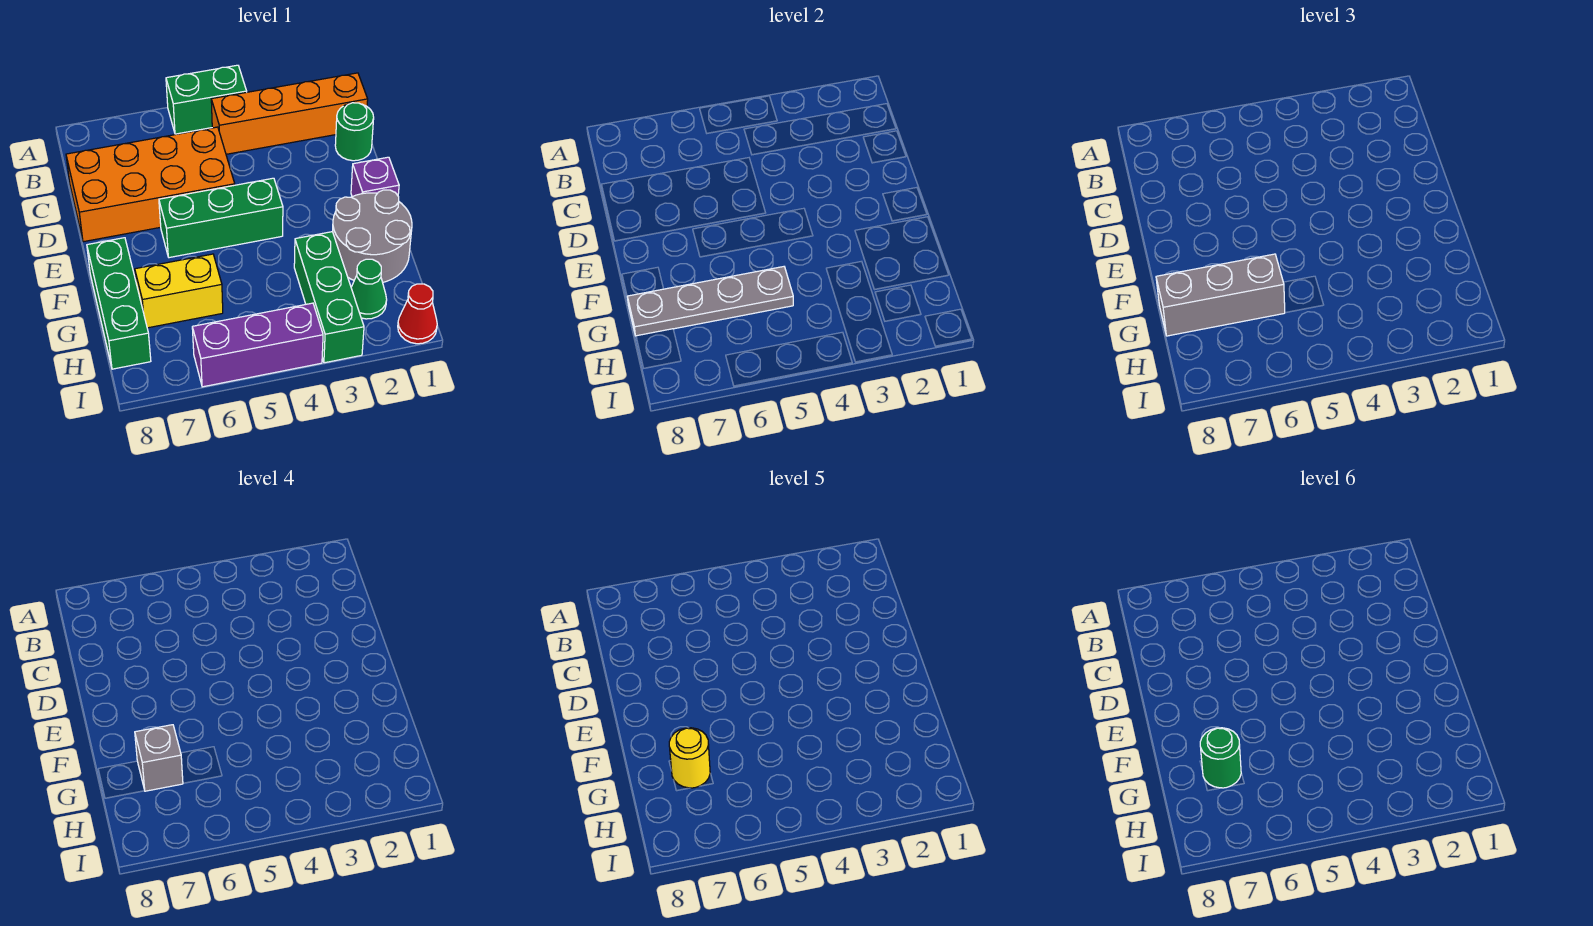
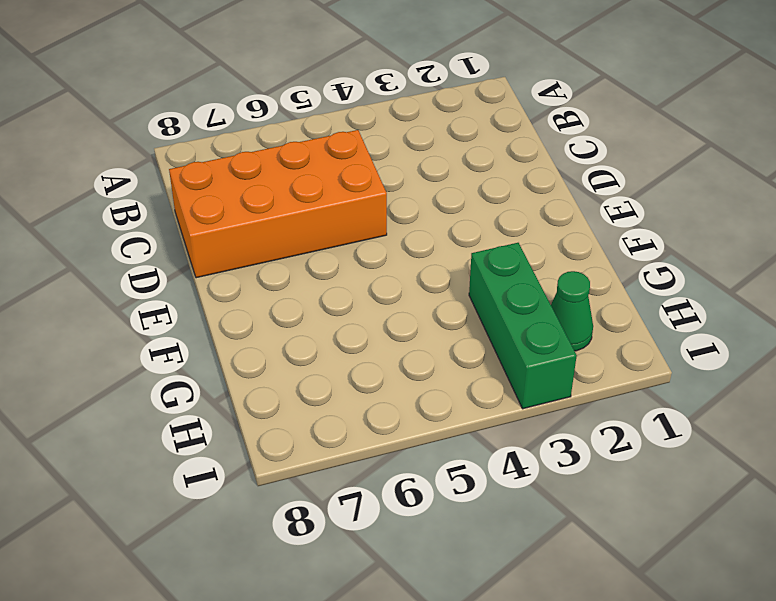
none -> green 1x2 brick [166,65,247,134]
none -> orange 1x4 brick [211,73,368,154]
none -> green 1x1 round brick [335,103,374,161]

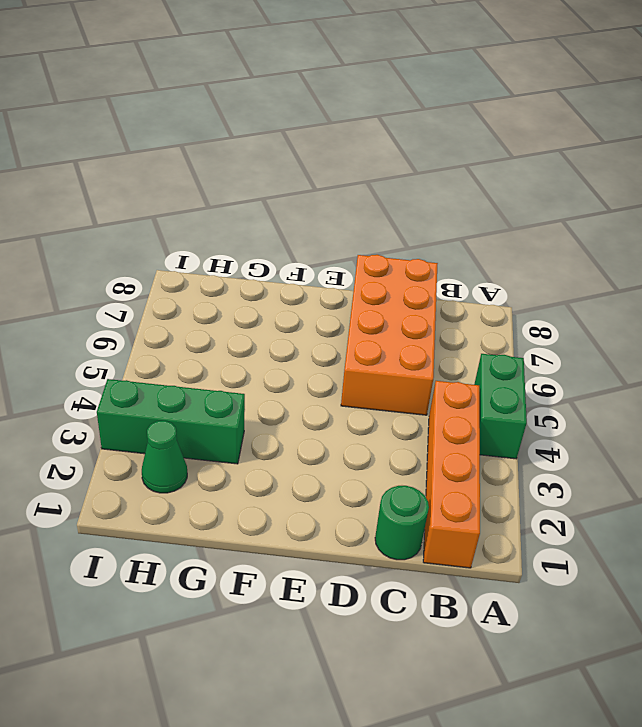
none -> purple 1x1 brick [351,157,399,197]
none -> green 1x3 brick [159,178,283,258]
none -> grey 2x2 round brick [333,190,412,282]

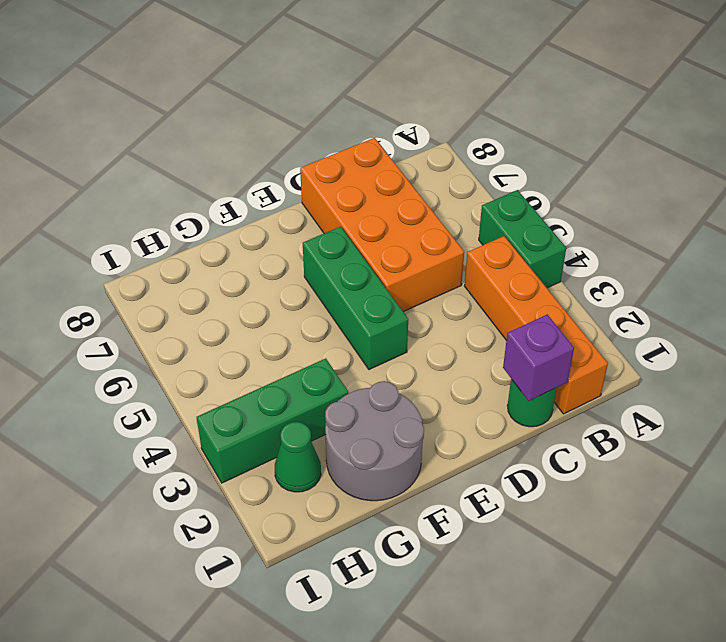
purple 1x1 brick [503,314,574,401] -> purple 1x1 brick moved to [351,157,399,197]
none -> green 1x3 brick [87,238,151,369]
none -> yellow 1x2 brick [135,254,223,328]
none -> red 1x1 cone [398,284,437,344]

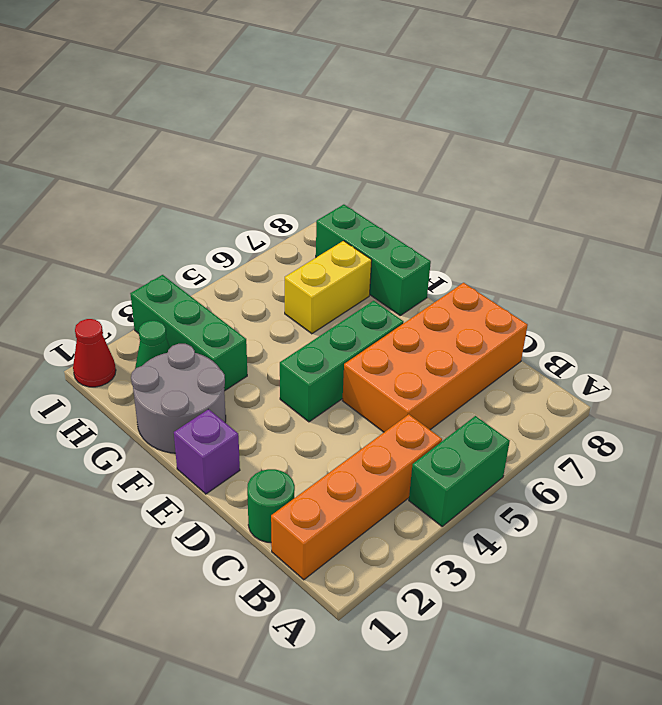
none -> purple 1x3 brick [192,303,323,387]
none -> grey 1x4 plate [627,267,793,336]
none -> grey 1x3 brick [1156,254,1285,336]

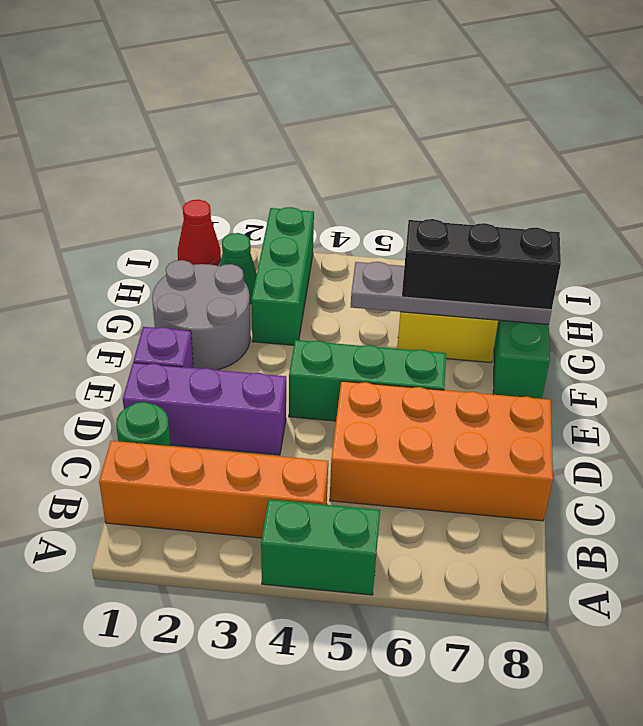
purple 1x3 brick [123,363,286,455] -> purple 1x3 brick moved to [192,303,323,387]
black 1x3 brick [402,219,561,310] -> grey 1x3 brick [1156,254,1285,336]
none -> grey 1x1 brick [135,725,183,791]
none -> yellow 1x1 round brick [669,728,710,788]
none -> green 1x1 round brick [1200,728,1241,788]

